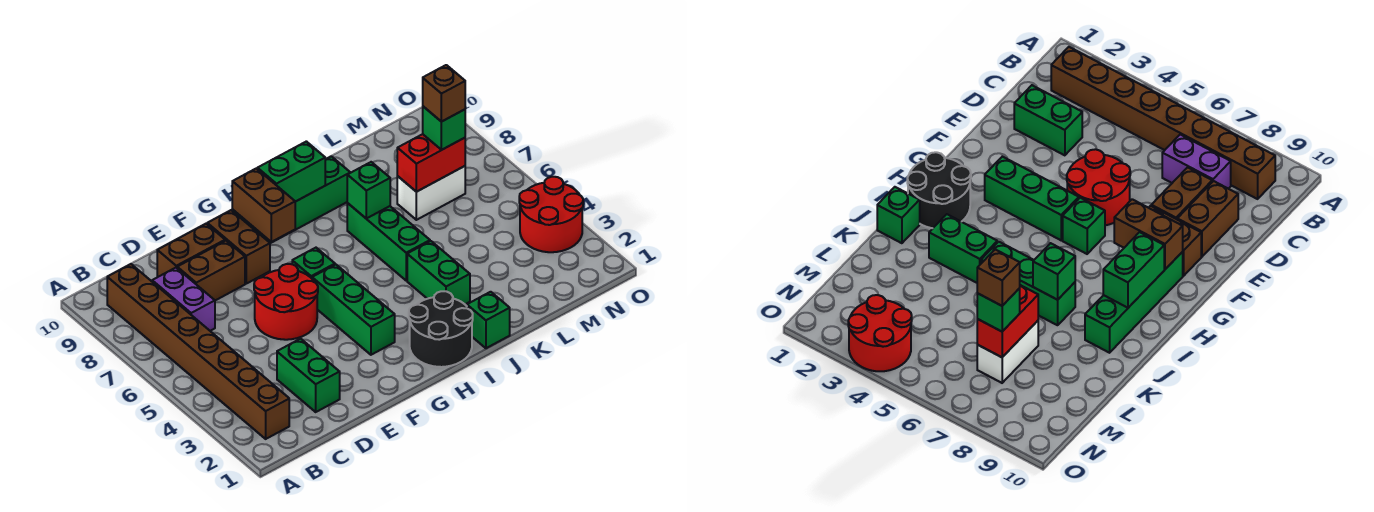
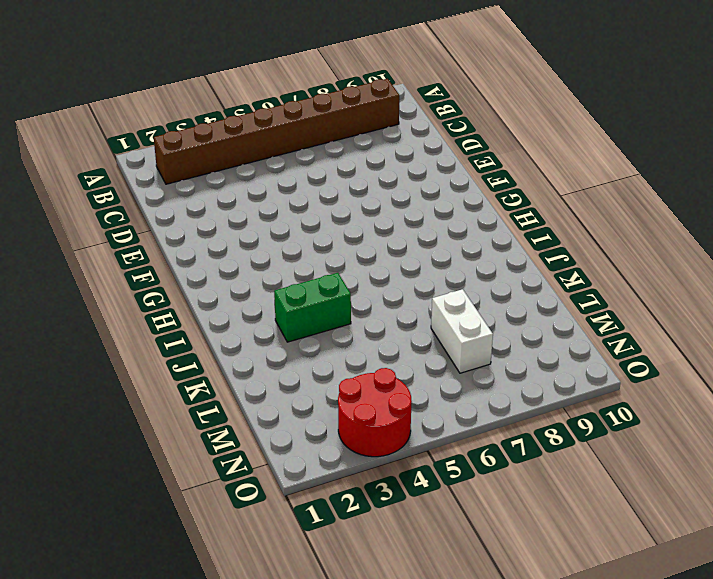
none -> purple 1x2 brick [152,268,215,331]
none -> green 1x2 brick [277,339,340,412]
none -> brown 1x2 brick [177,241,245,300]

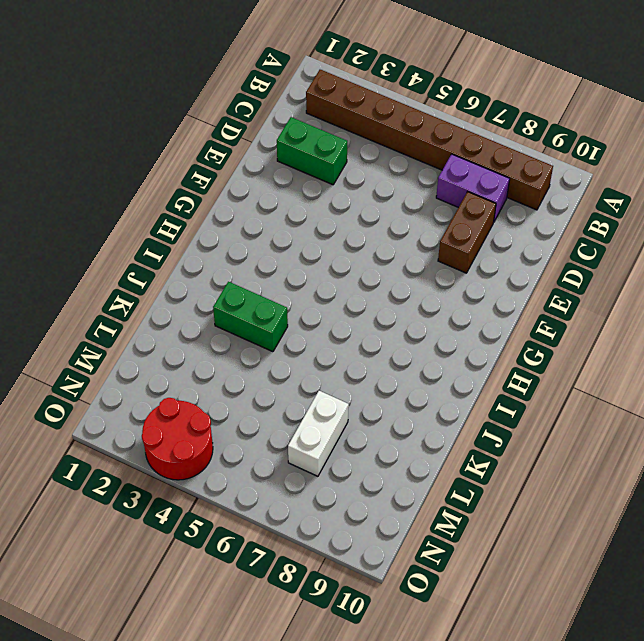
none -> brown 1x2 brick [157,224,225,277]
none -> red 2x2 round brick [254,264,318,340]
none -> brown 1x2 brick [207,210,270,284]

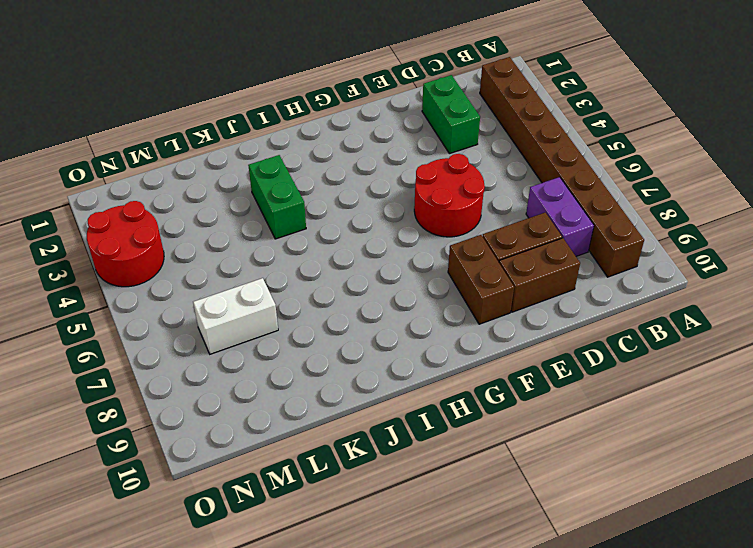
none -> green 1x3 brick [312,265,395,355]
none -> green 1x1 brick [292,248,335,278]
none -> green 1x4 brick [232,156,350,243]

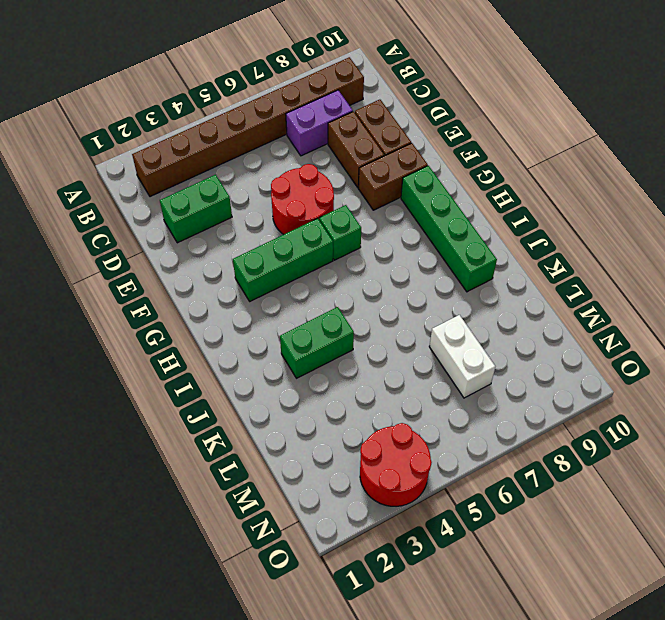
none -> black 2x2 round brick [409,291,473,367]
none -> green 1x1 brick [467,292,510,348]
none -> green 1x3 brick [347,203,430,281]

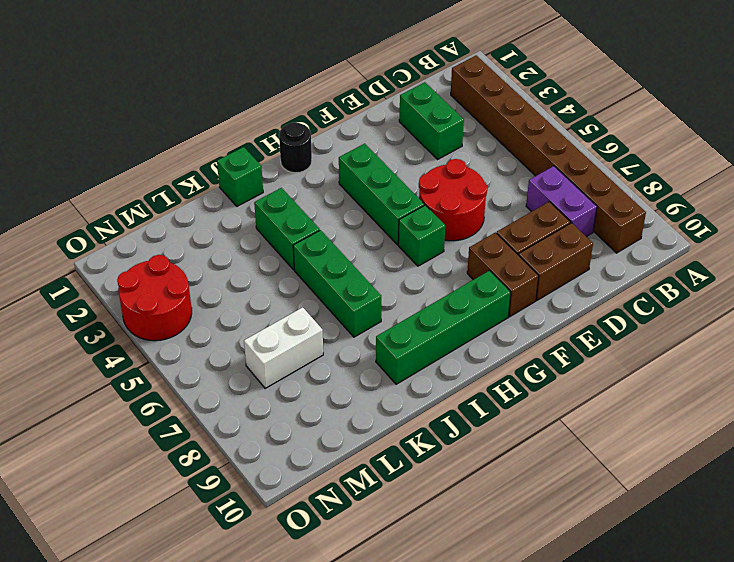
black 1x1 round brick [279,122,312,173] -> black 2x2 round brick [409,291,473,367]
none -> brown 1x2 brick [232,168,295,242]
none -> green 1x2 brick [257,141,325,202]
none -> green 1x1 brick [347,162,390,219]

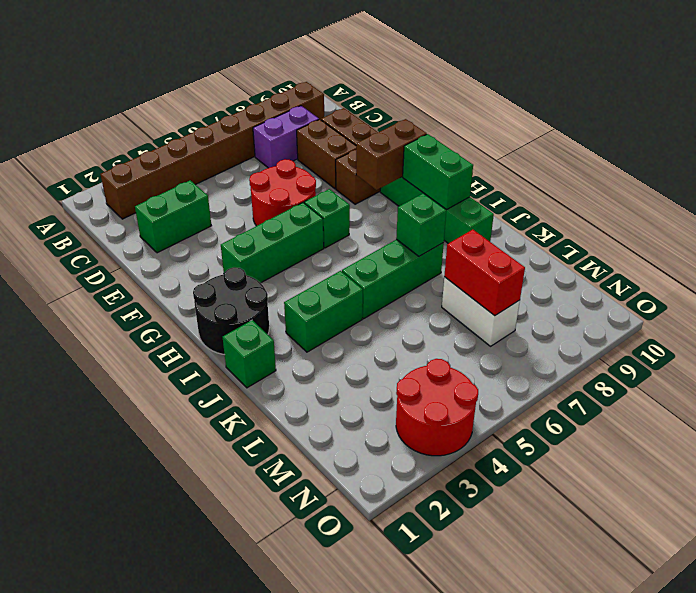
none -> green 1x1 brick [423,106,465,150]
none -> brown 1x1 brick [423,65,465,122]

